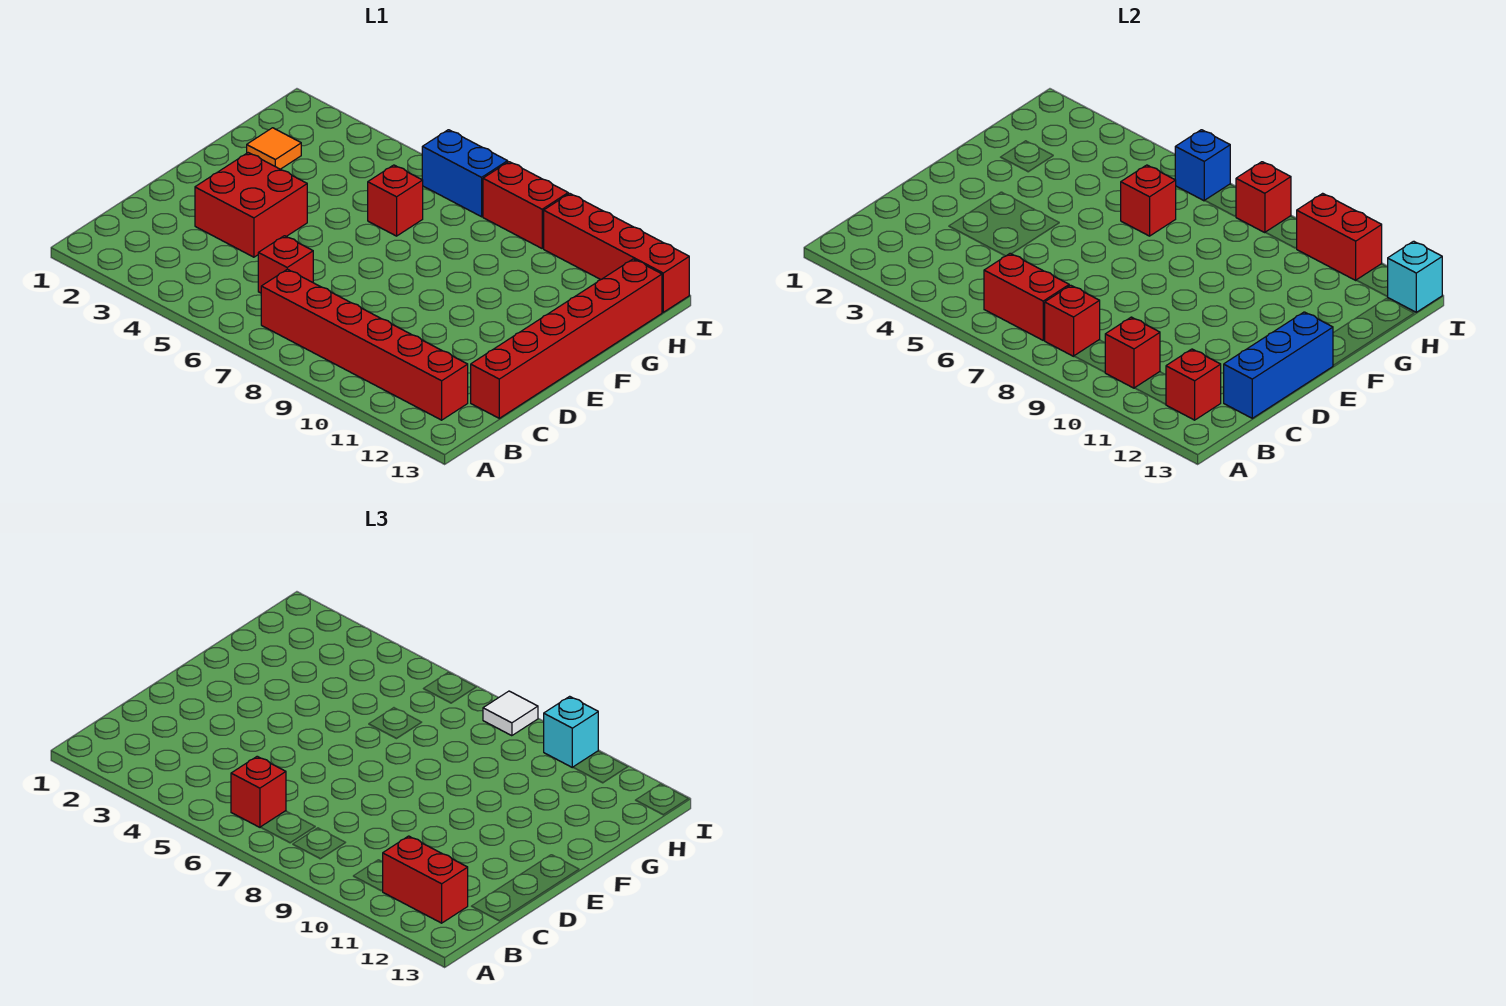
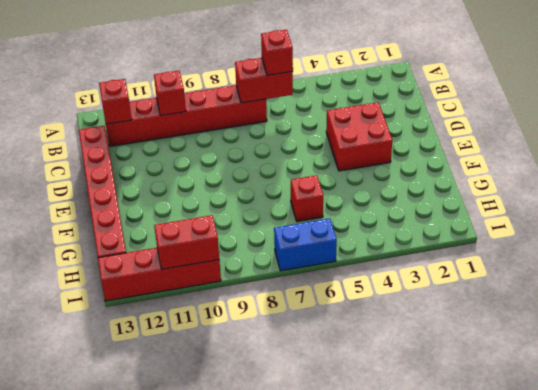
none -> red 1x1 brick [258,236,313,293]
none -> orange 1x1 tile [247,128,301,169]
none -> red 1x2 brick [483,162,568,248]

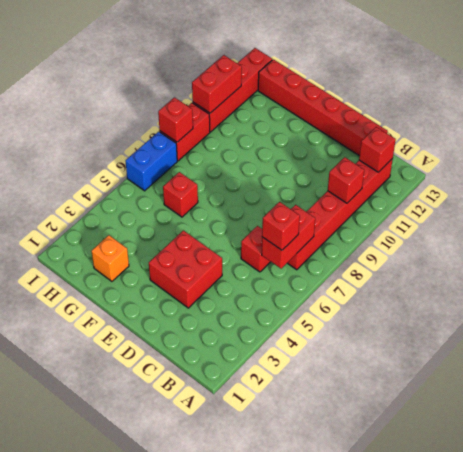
orange 1x1 brick [92,235,129,281] -> orange 1x1 tile [247,128,301,169]
none -> red 1x1 brick [1044,285,1100,356]
none -> blue 1x3 brick [1224,312,1333,418]
none -> red 1x1 brick [1121,165,1176,236]

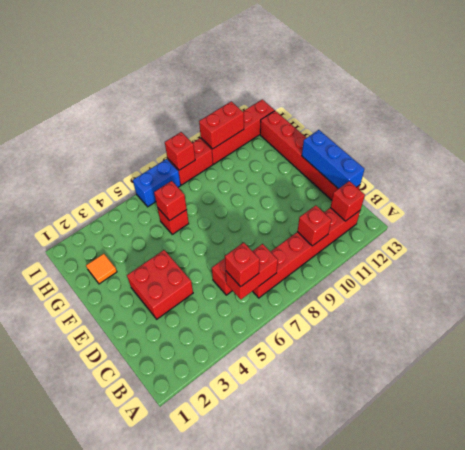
none -> red 1x1 brick [1044,285,1100,356]
none -> blue 1x1 brick [1175,130,1230,201]
none -> cyan 1x1 brick [1388,241,1442,312]

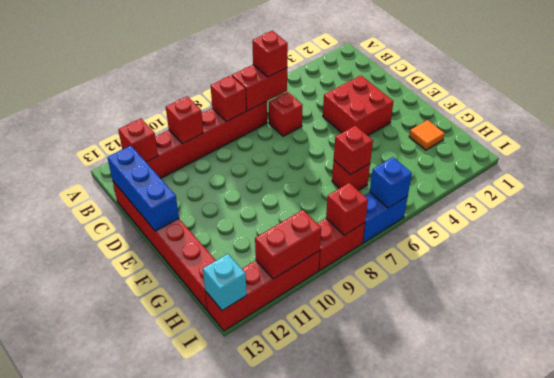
none -> red 1x2 brick [383,836,468,923]
none -> white 1x1 tile [483,691,538,736]
none -> cyan 1x1 brick [544,696,598,767]

